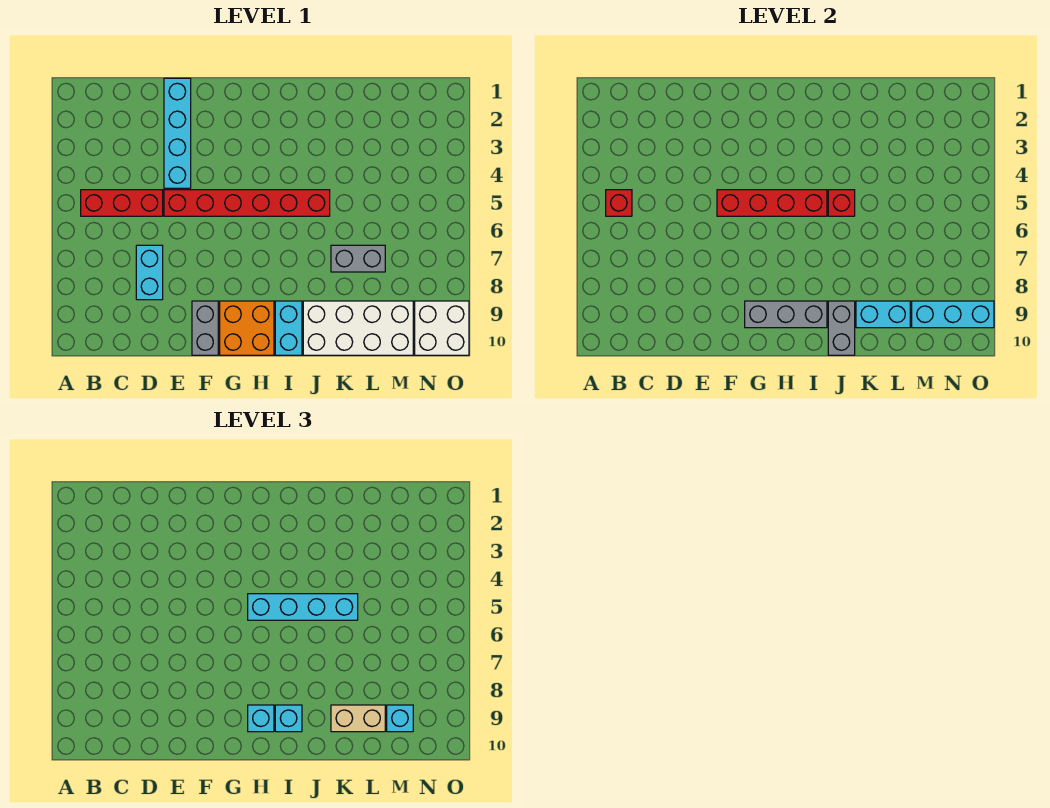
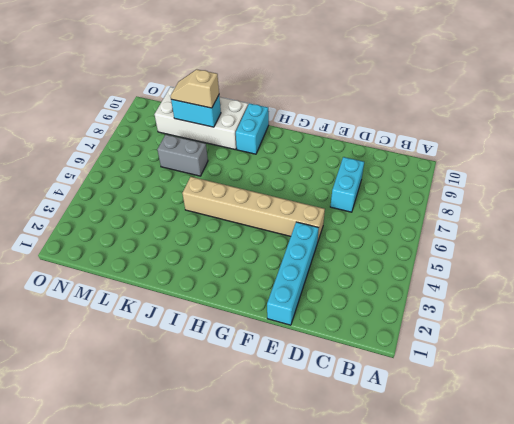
tan 1x6 brick [182,177,325,243] -> red 1x6 brick [164,190,330,216]
tan 1x2 slope [171,69,219,108] -> tan 1x2 brick [331,705,385,732]
none -> red 1x3 brick [81,190,163,216]
none -> grey 1x2 brick [192,301,218,355]
none -> orange 2x2 brick [220,301,274,355]

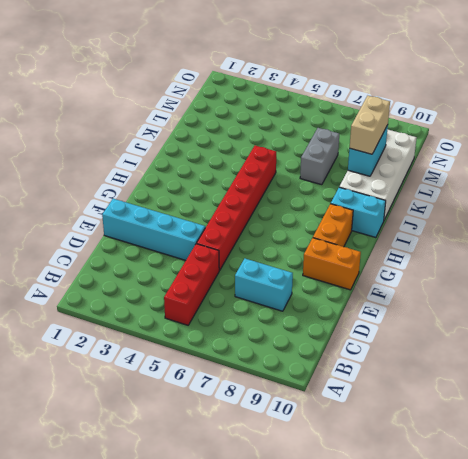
orange 1x2 brick [303,238,361,290] -> grey 1x2 brick [192,301,218,355]
orange 1x2 brick [313,204,353,247] -> orange 2x2 brick [220,301,274,355]
none -> white 2x2 brick [415,301,469,355]
none -> red 1x1 brick [606,190,632,216]
none -> red 1x4 brick [717,190,827,216]

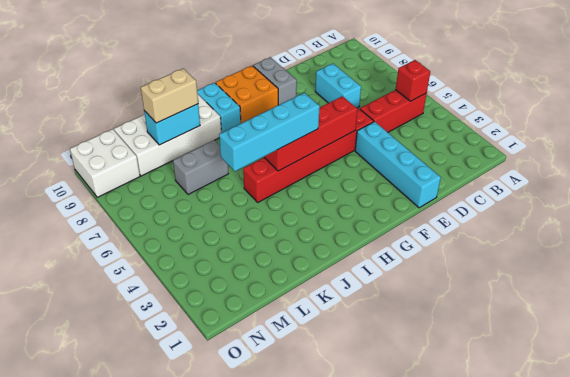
none -> grey 1x3 brick [745,301,827,328]
none -> red 1x1 brick [828,190,855,216]
none -> grey 1x2 brick [828,301,855,355]

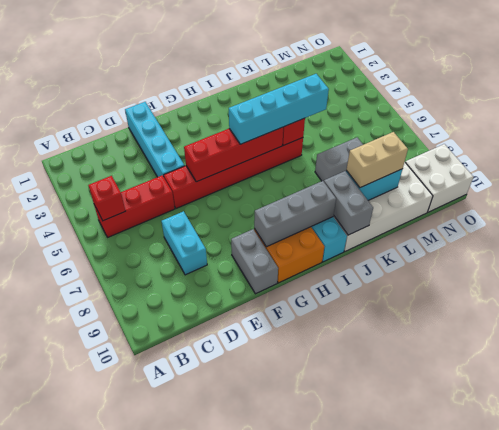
none -> cyan 1x3 brick [912,301,994,328]
none -> cyan 1x1 brick [248,705,274,732]
none -> cyan 1x1 brick [275,705,302,732]

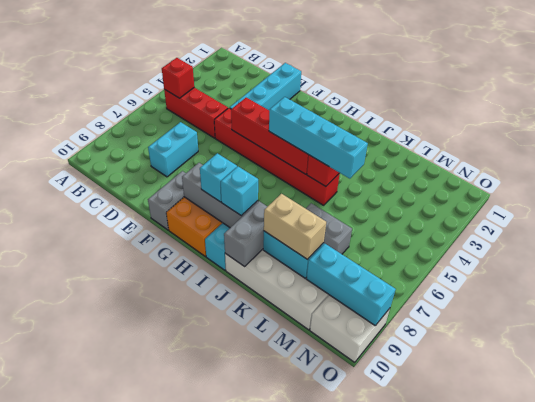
none -> cyan 1x1 brick [387,705,413,732]

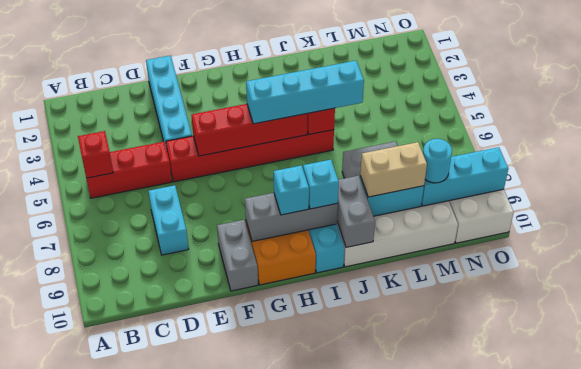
cyan 1x1 round brick [423,139,452,183] -> cyan 1x1 brick [387,705,413,732]

